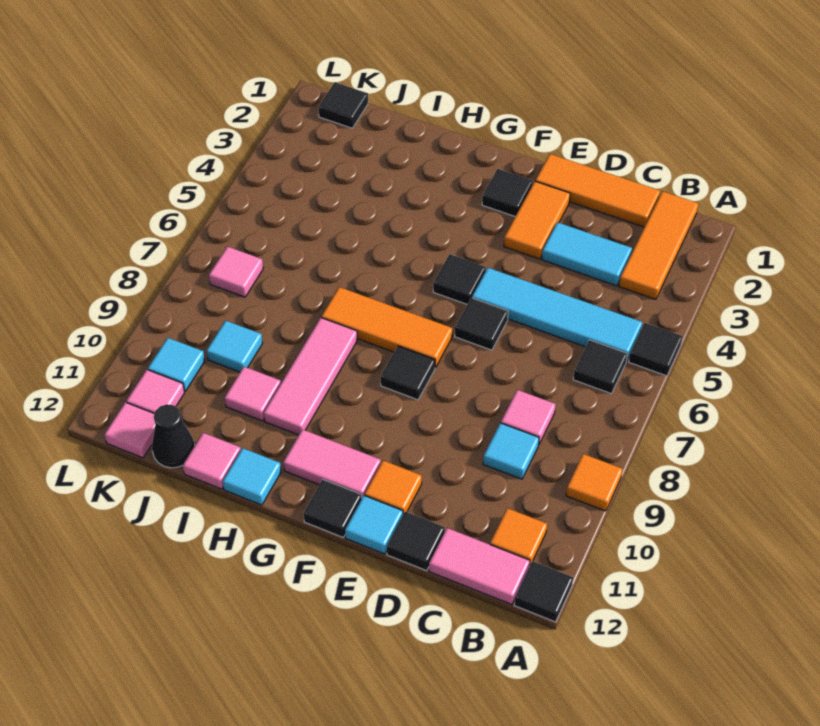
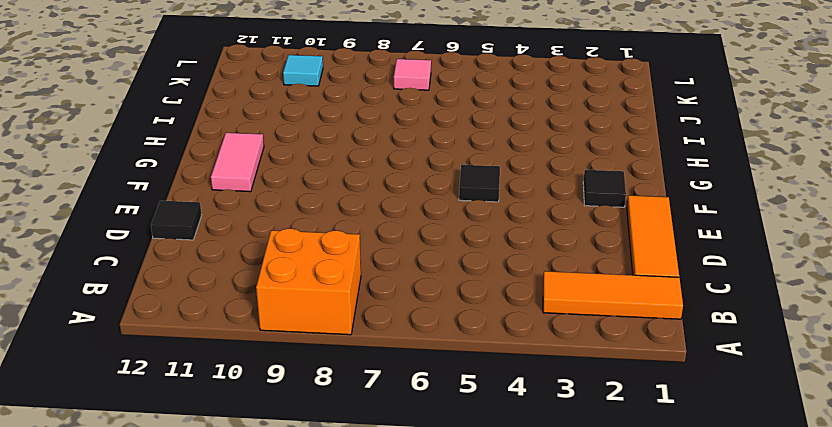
orange 2x2 brick [256,228,361,335] -> orange 1x1 tile [566,454,622,511]
none -> black 1x1 tile [629,323,683,376]
none -> black 1x1 tile [514,561,573,622]
none -> cyan 1x4 tile [472,268,642,361]
none -> black 1x1 tile [573,340,627,394]

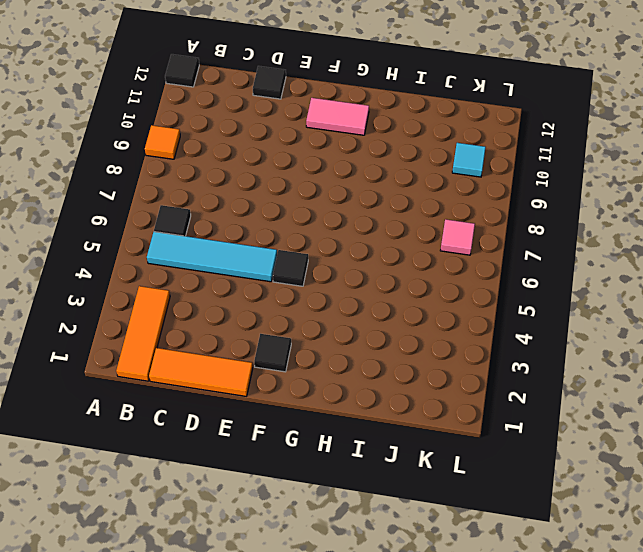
none -> black 1x1 tile [629,323,683,376]
none -> orange 1x1 tile [490,508,547,566]
none -> pink 1x2 tile [429,528,530,605]
none -> cyan 1x2 tile [542,222,632,286]

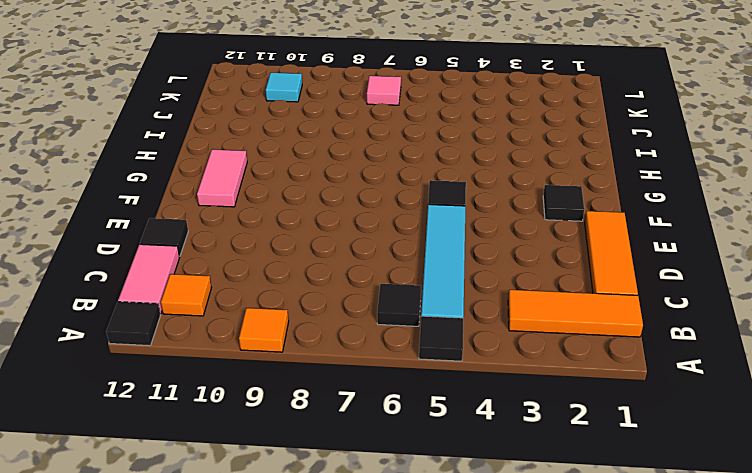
none -> cyan 1x2 tile [542,222,632,286]
none -> pink 1x1 tile [501,390,556,445]
none -> cyan 1x1 tile [483,423,539,479]
none -> orange 1x2 tile [504,181,570,259]

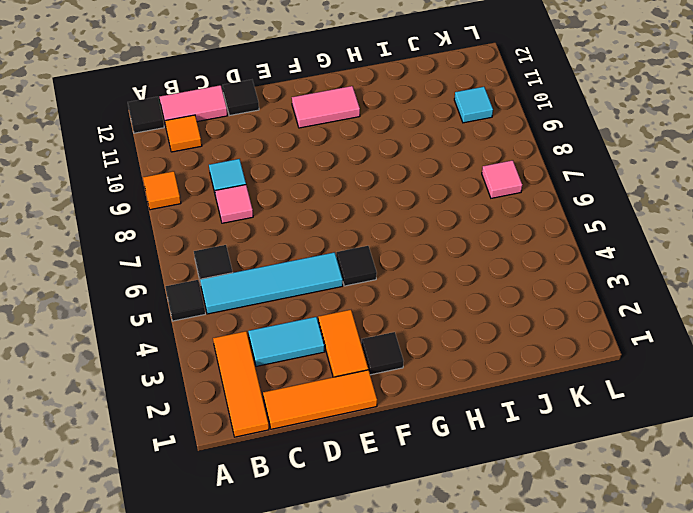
none -> black 1x1 tile [455,298,508,350]
none -> orange 1x1 tile [364,461,422,514]
none -> cyan 1x1 tile [345,496,403,554]
none -> orange 1x3 tile [321,287,452,367]

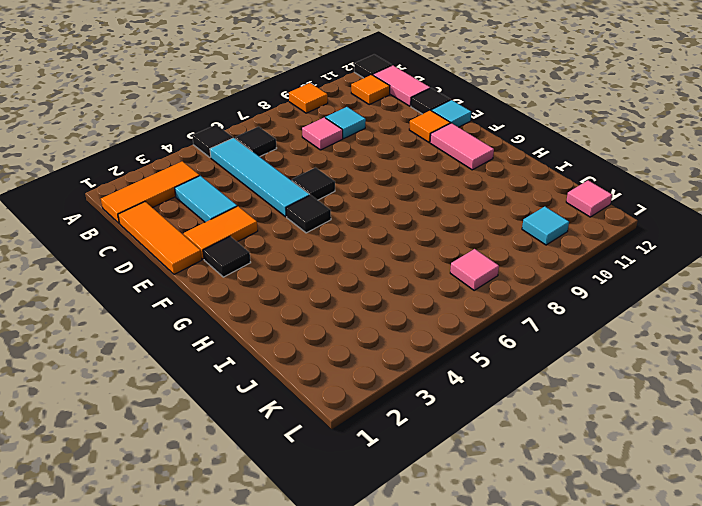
none -> orange 1x3 tile [321,287,452,367]
none -> black 1x1 tile [381,346,435,400]
none -> black 1x1 tile [304,480,362,537]
none -> pink 1x3 tile [264,318,357,435]

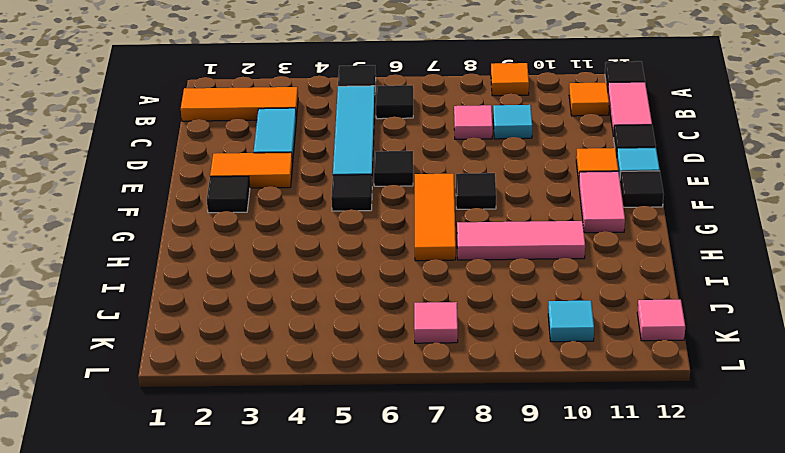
none -> orange 1x3 tile [535,154,660,227]
none -> cyan 1x1 tile [223,448,281,505]
none -> pink 1x1 tile [225,367,281,421]
none -> pink 1x1 tile [183,433,241,489]

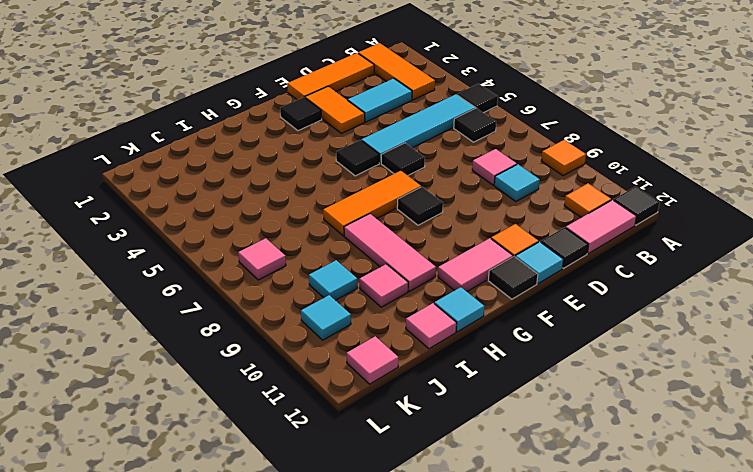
none -> black 1x1 cone [152,404,195,468]
none -> black 1x1 tile [319,82,368,128]
none -> pink 1x1 tile [126,370,185,414]

